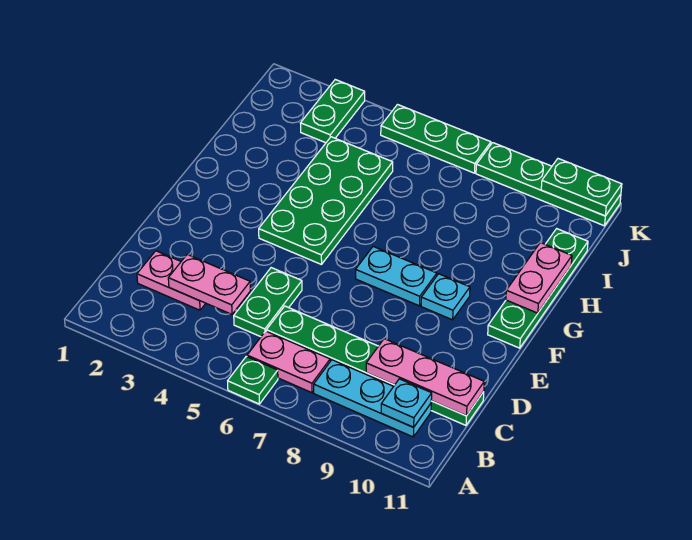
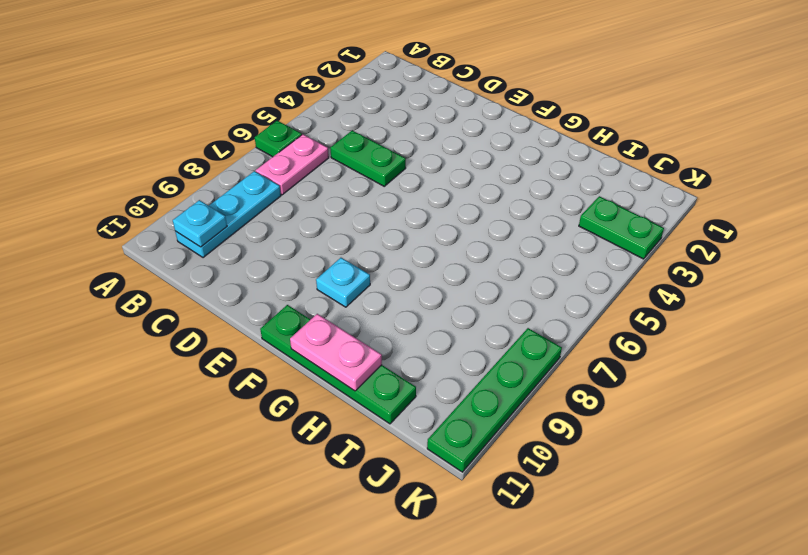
none -> pink 1x2 plate [137,251,206,310]
none -> green 1x6 plate [266,306,484,425]
none -> green 2x4 plate [259,137,393,265]

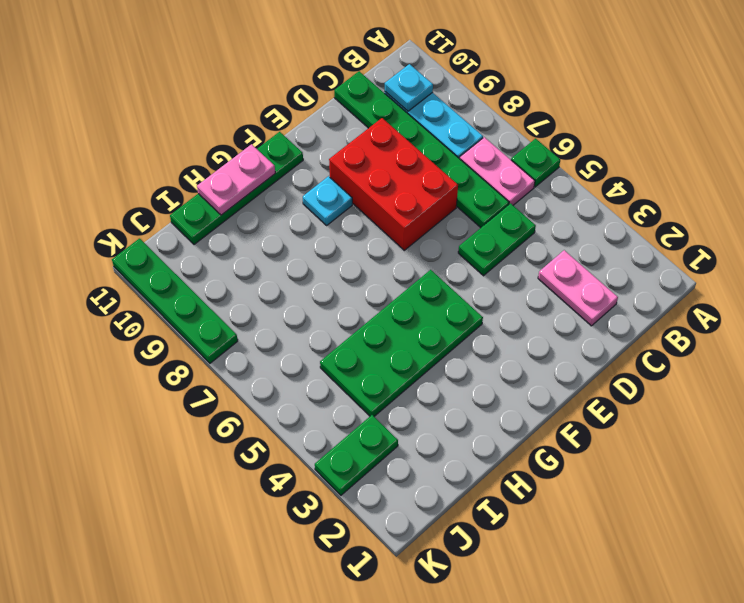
red 2x3 brick [329,118,458,250] -> none
none -> cyan 1x2 plate [356,247,437,306]
none -> green 1x3 plate [381,105,491,173]
none -> pink 1x2 plate [168,255,250,314]

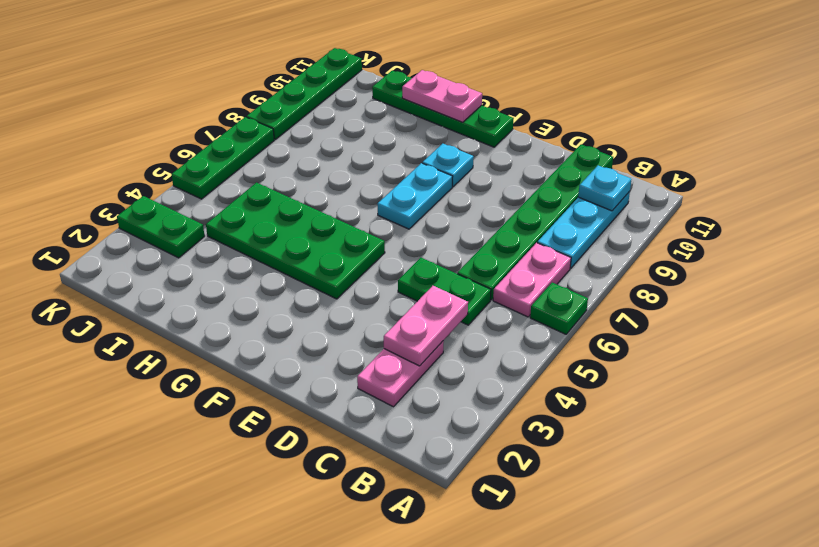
none -> pink 1x3 plate [366,339,484,416]
none -> green 1x2 plate [541,159,622,216]

